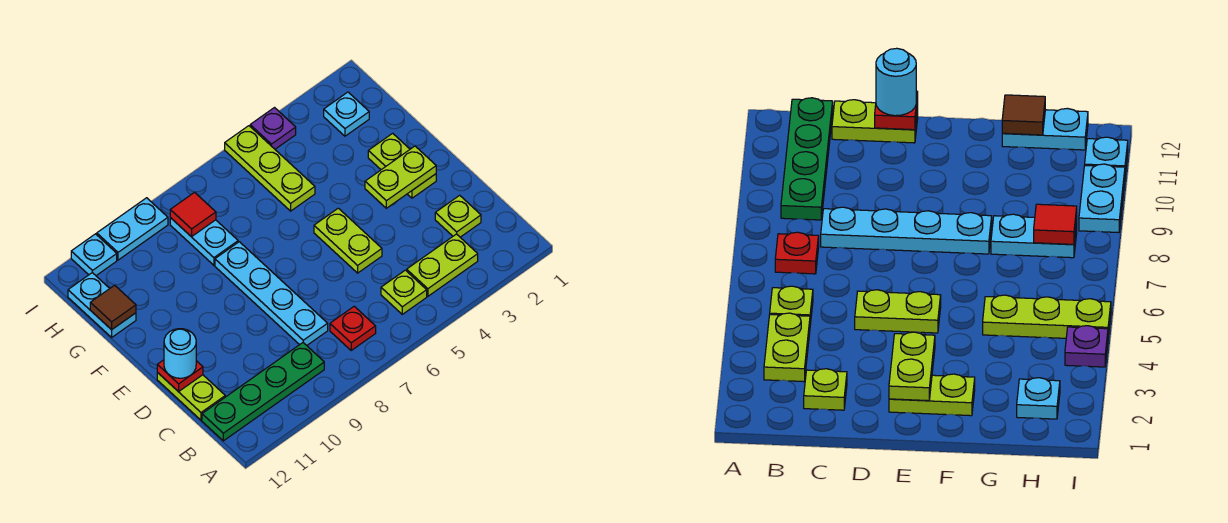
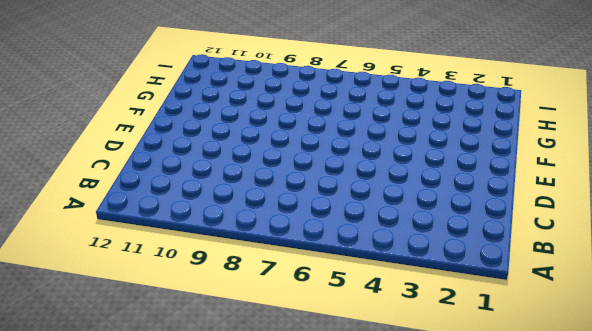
none -> lime 1x2 plate [407,234,478,296]
none -> lime 1x1 plate [381,270,427,314]
none -> red 1x1 plate [330,306,376,350]

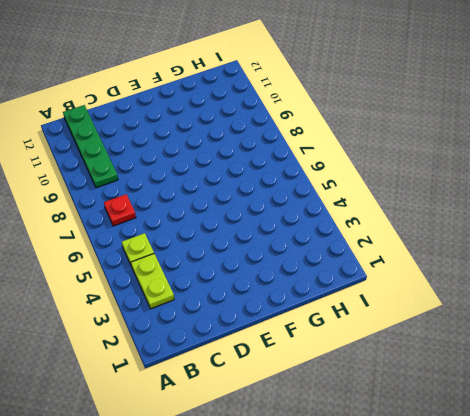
none -> lime 1x1 plate [435,195,481,237]
none -> cyan 1x4 plate [215,242,328,345]
none -> lime 1x2 plate [157,372,225,420]

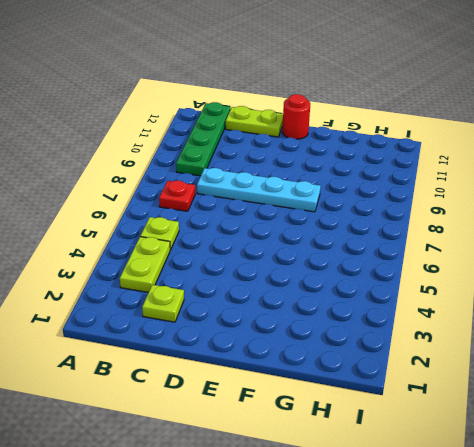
red 1x1 round brick [282,94,310,139] -> none
none -> lime 1x2 plate [314,208,382,273]
none -> lime 1x2 plate [368,133,436,198]
none -> lime 1x3 plate [225,126,315,211]

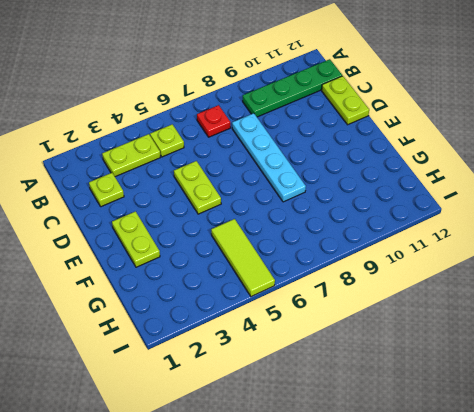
lime 1x3 tile [211,219,275,297] -> lime 1x3 plate [225,126,315,211]
none -> cyan 1x2 plate [170,218,238,265]
none -> cyan 1x2 plate [68,273,136,337]
none -> cyan 1x1 plate [324,92,369,136]

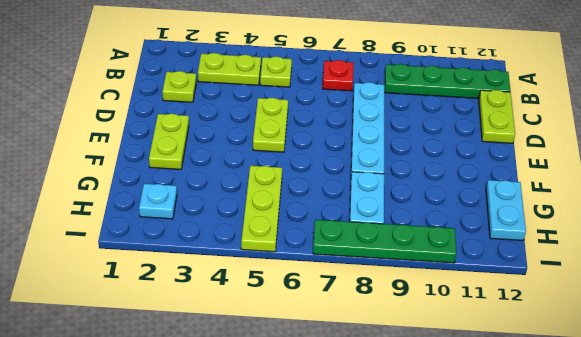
green 1x4 plate [313,220,456,263] -> cyan 1x2 plate [97,198,168,260]
none -> purple 1x1 plate [250,108,296,149]
none -> cyan 1x1 plate [71,234,117,276]
none -> red 1x1 plate [157,360,203,392]

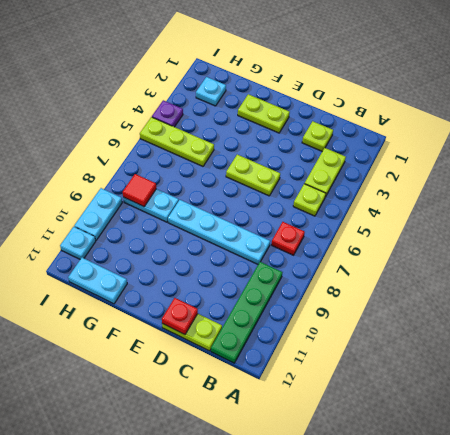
none -> lime 1x2 plate [365,146,436,208]
none -> brown 1x1 tile [90,285,136,330]
none -> cyan 1x1 round brick [164,329,196,378]

